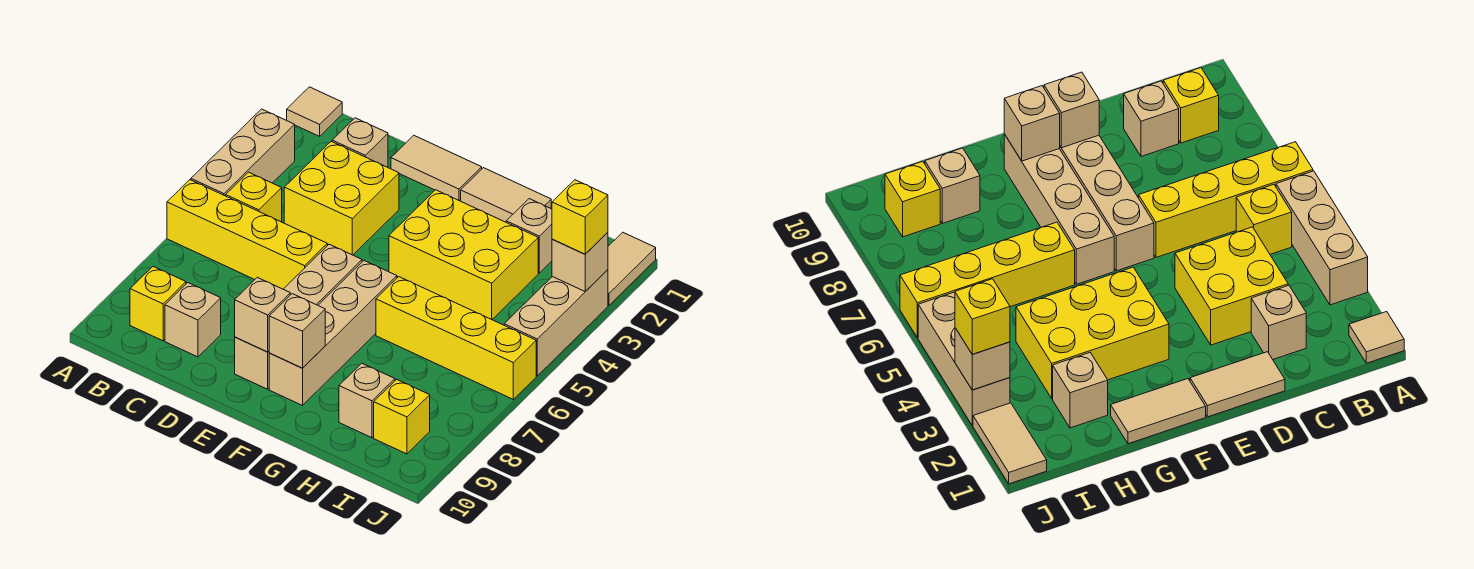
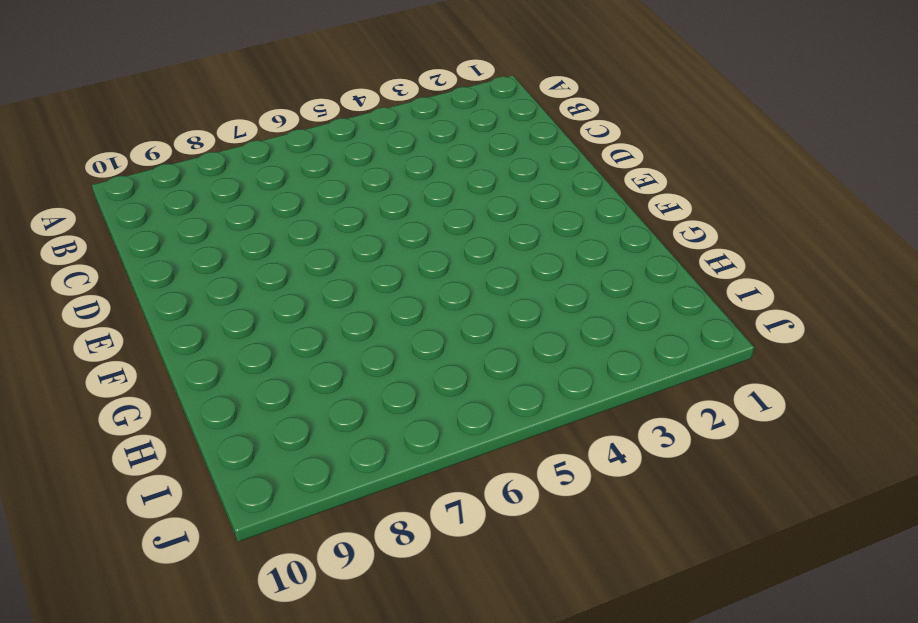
none -> tan 1x1 tile [287,87,342,136]
none -> tan 1x3 brick [191,109,295,196]
none -> yellow 1x4 brick [167,180,327,289]

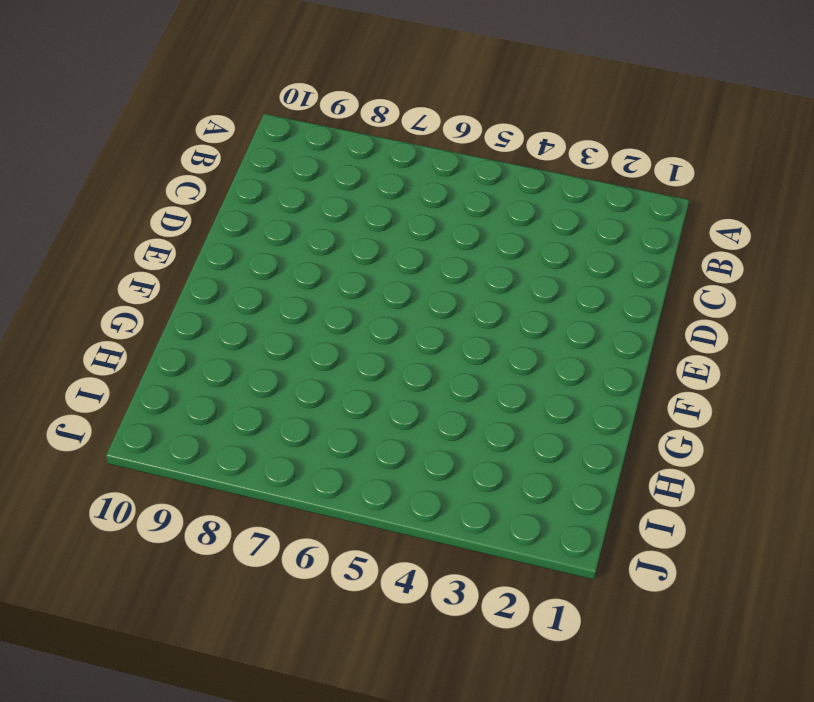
none -> tan 1x1 tile [287,87,342,136]
none -> tan 1x3 brick [191,109,295,196]
none -> yellow 1x4 brick [167,180,327,289]

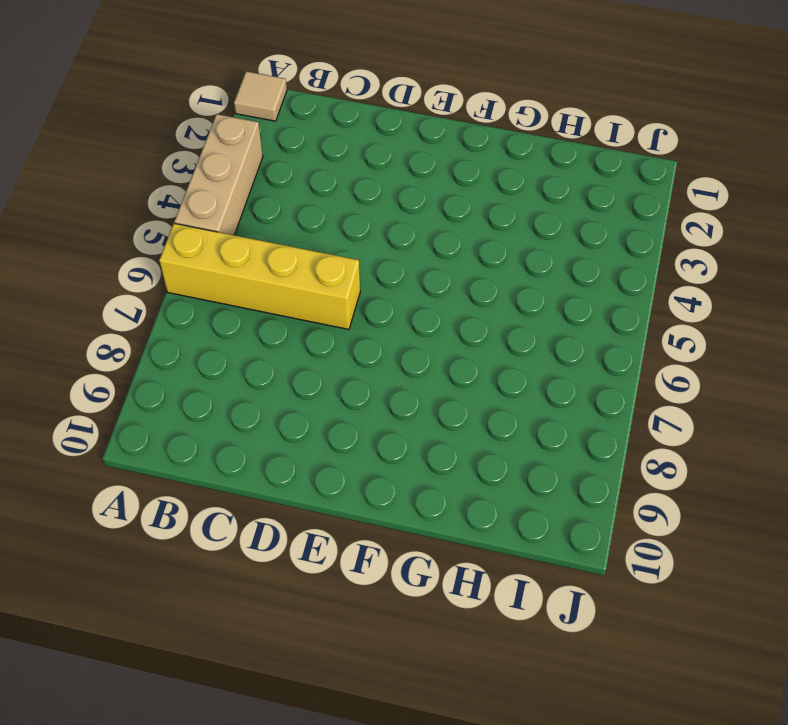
none -> yellow 1x1 brick [226,172,282,222]
none -> yellow 1x1 brick [130,267,186,341]
none -> tan 1x1 brick [332,118,388,167]

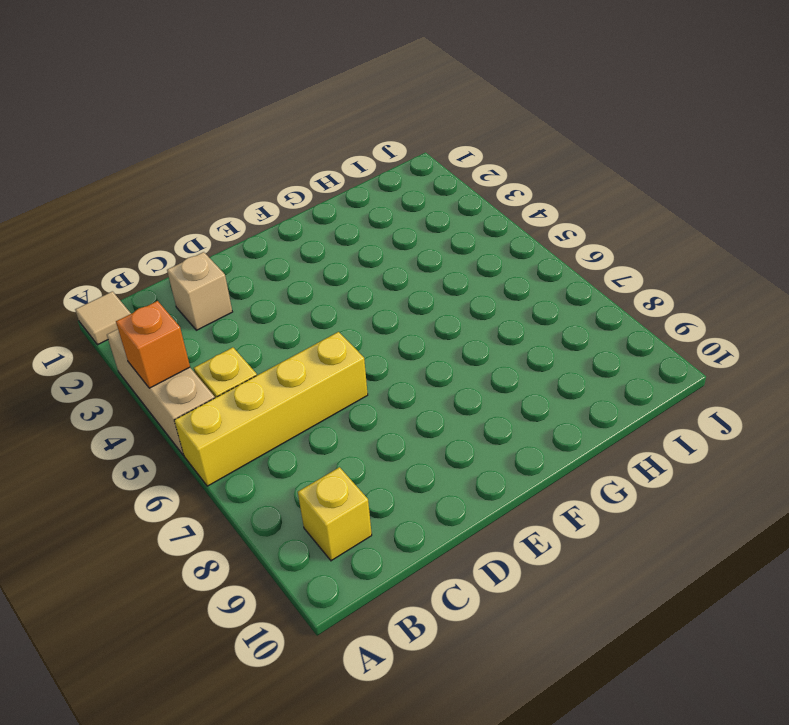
orange 1x1 brick [116,301,190,388] -> none
none -> yellow 2x2 brick [284,141,399,255]
none -> tan 1x1 brick [165,283,221,357]
none -> tan 1x2 tile [391,135,482,201]

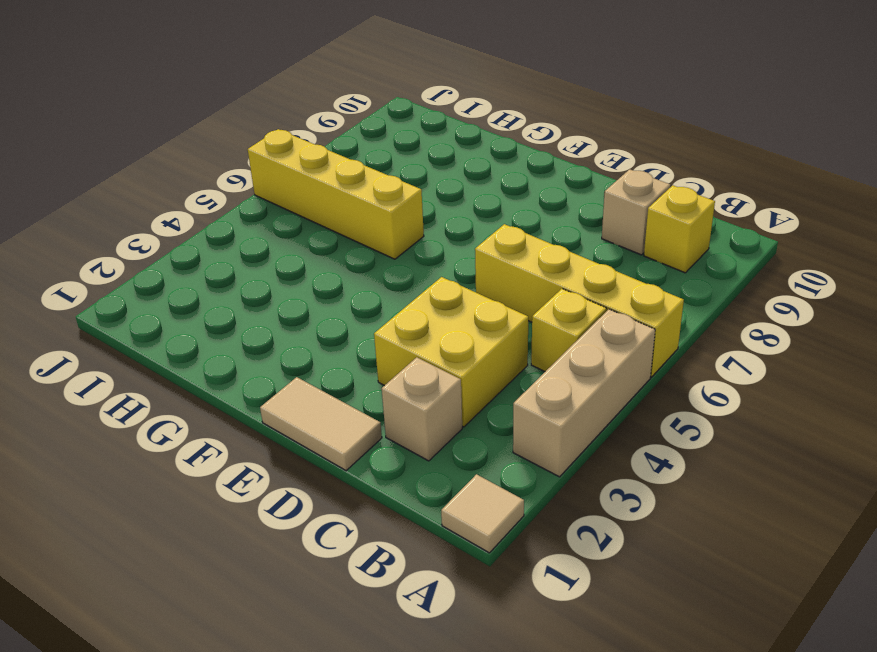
none -> tan 1x4 brick [235,244,362,389]
none -> tan 1x2 tile [461,168,551,222]
none -> yellow 2x3 brick [389,190,538,319]

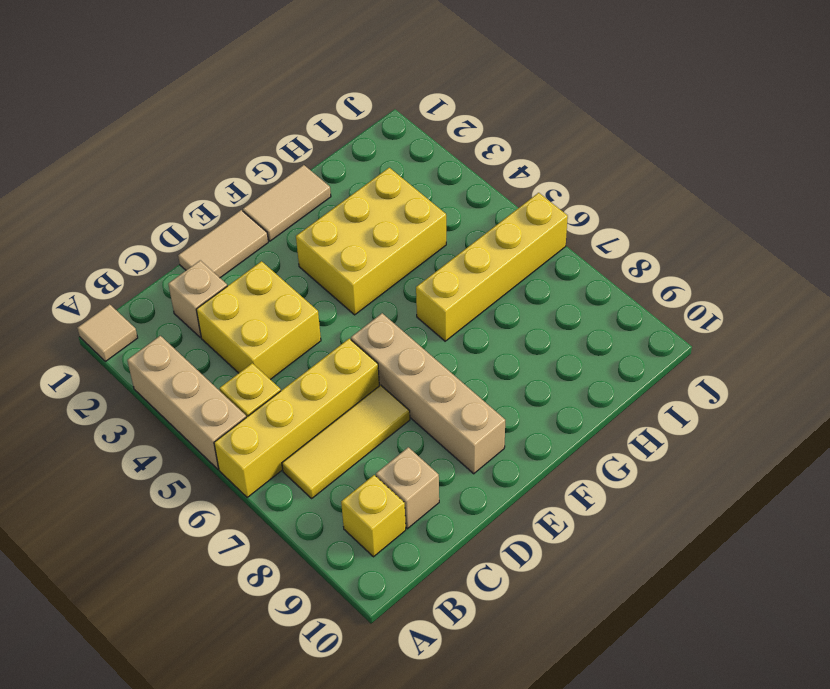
yellow 1x3 tile [282,385,410,498] -> none
none -> tan 1x4 brick [269,261,397,405]
none -> tan 1x1 brick [506,199,552,273]
none -> tan 1x1 brick [339,363,395,438]

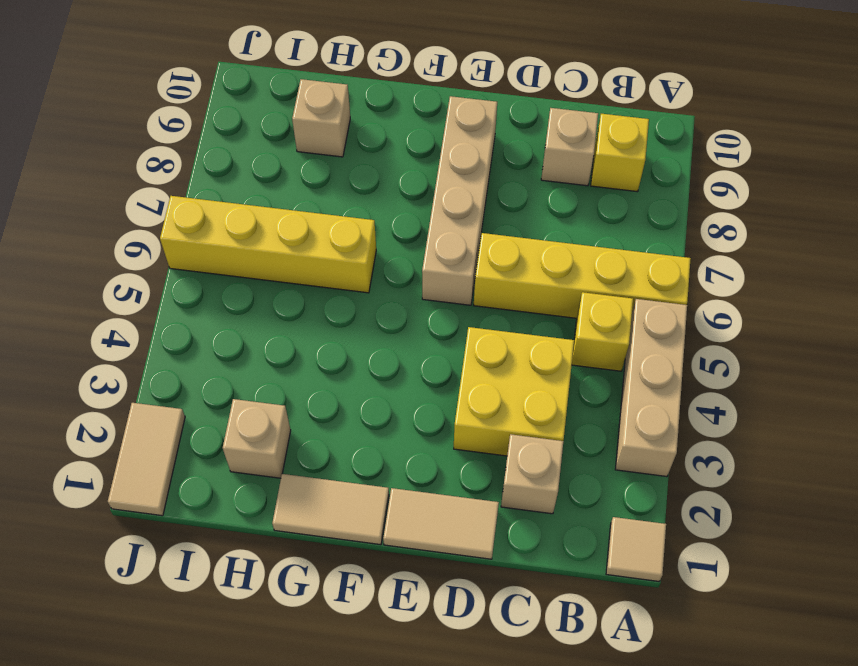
none -> yellow 2x3 brick [389,190,538,319]
none -> tan 1x4 brick [269,261,397,405]
none -> yellow 1x1 brick [374,379,430,454]

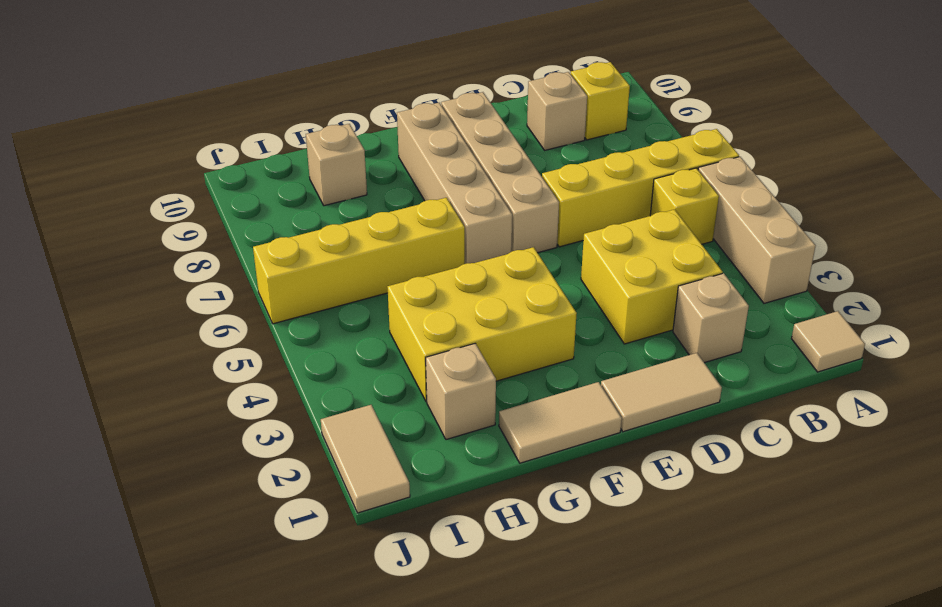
none -> yellow 1x1 brick [374,379,430,454]
none -> tan 1x3 brick [504,270,608,376]
none -> tan 1x1 brick [235,277,290,352]

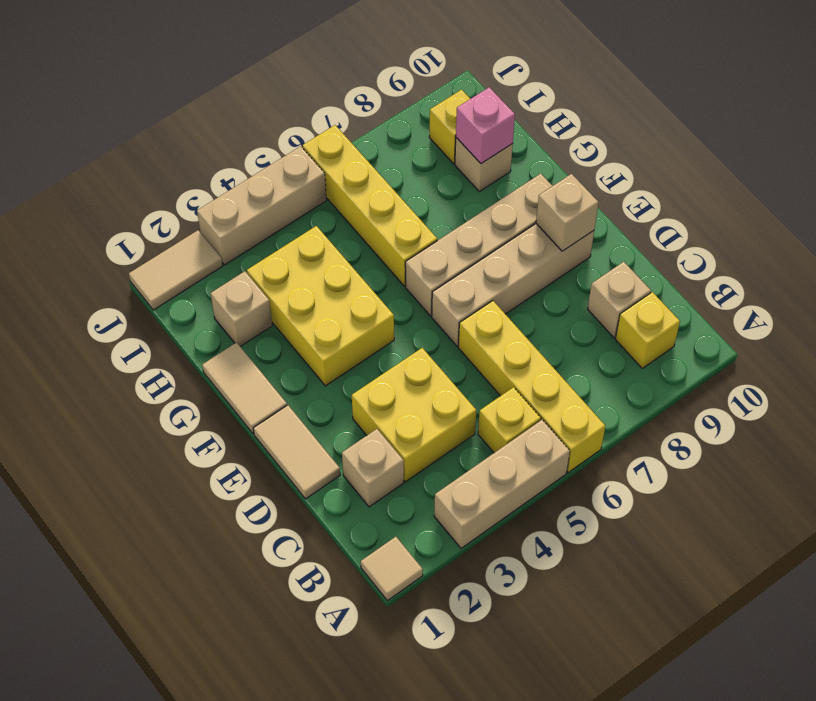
pink 1x1 brick [456,87,515,164] -> none
none -> tan 1x1 brick [269,294,325,368]
none -> tan 1x1 brick [552,232,608,291]
none -> yellow 1x1 brick [552,180,608,254]

